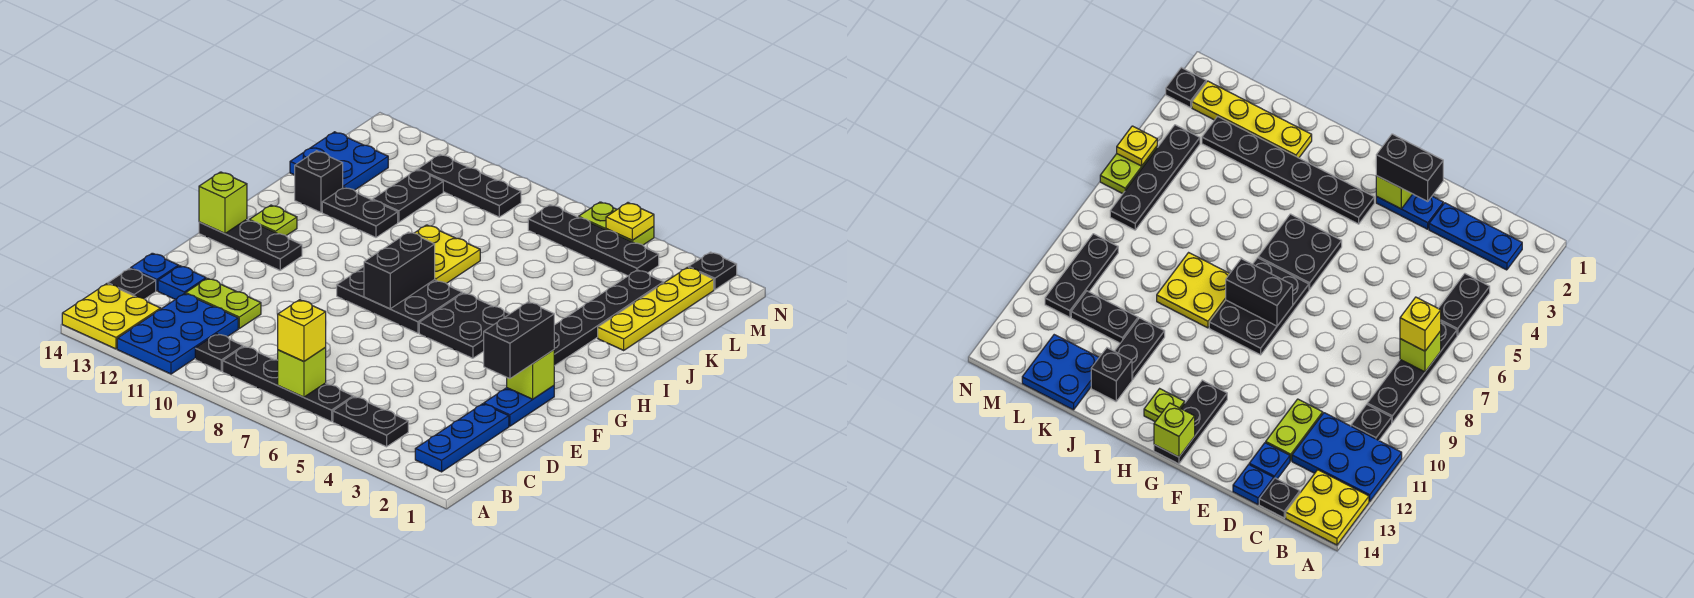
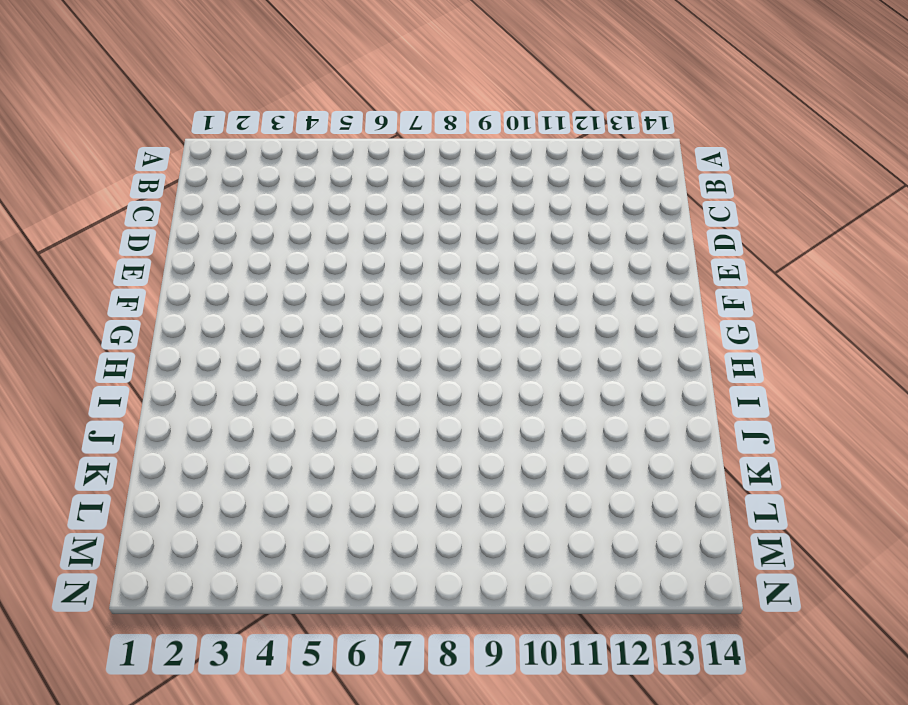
none -> blue 2x3 plate [117,293,238,374]
none -> yellow 2x2 plate [62,284,161,349]
none -> blue 1x3 plate [415,404,509,472]
none -> black 1x2 plate [333,397,408,447]

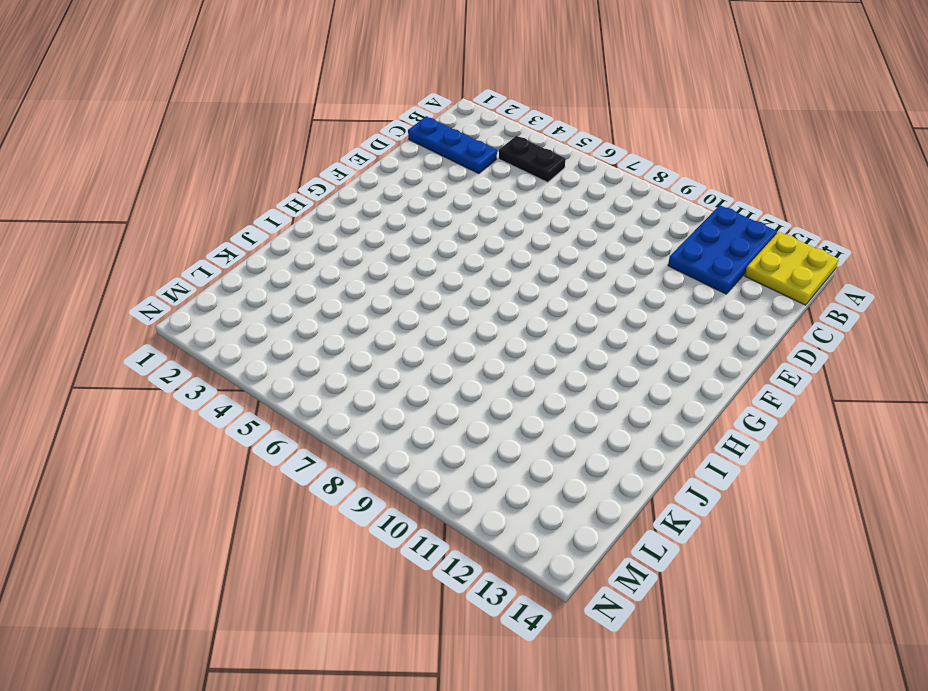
blue 1x3 plate [408,116,497,174] -> blue 1x3 plate turned to [415,404,509,472]
none -> black 1x4 plate [223,346,353,422]
none -> black 1x1 plate [195,334,243,371]
none -> black 1x1 plate [108,268,156,299]
none -> lime 1x2 plate [186,278,261,328]

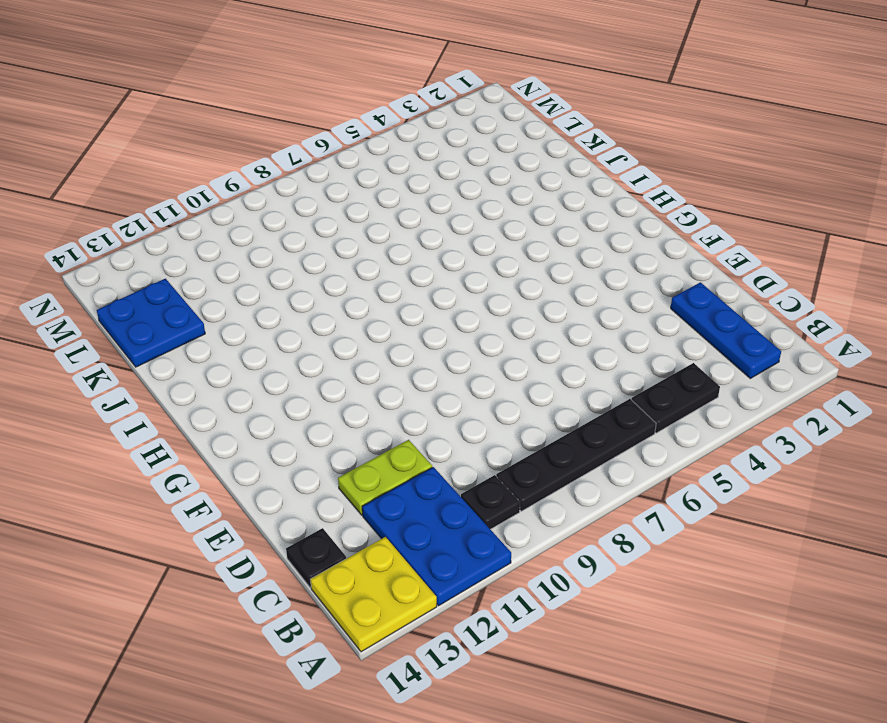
none -> blue 1x1 plate [158,266,206,299]
none -> blue 1x1 plate [131,253,179,291]
none -> blue 1x2 plate [484,386,554,426]
none -> black 1x6 plate [554,270,664,366]

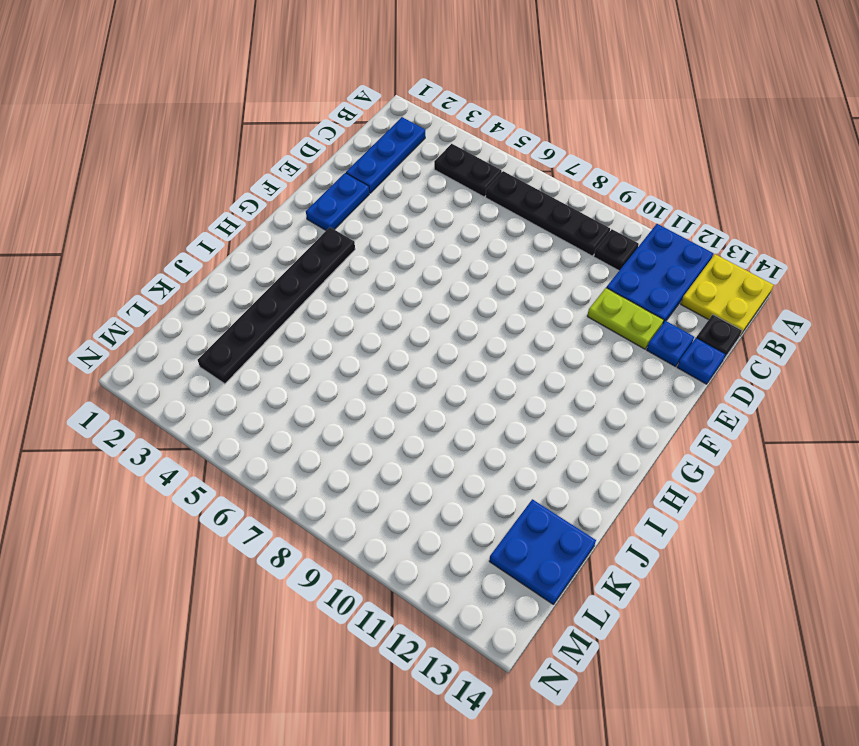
none -> black 2x2 plate [419,293,509,358]
none -> black 2x3 plate [337,267,462,333]
none -> black 1x3 plate [199,219,302,270]
none -> lime 1x1 plate [249,205,297,236]

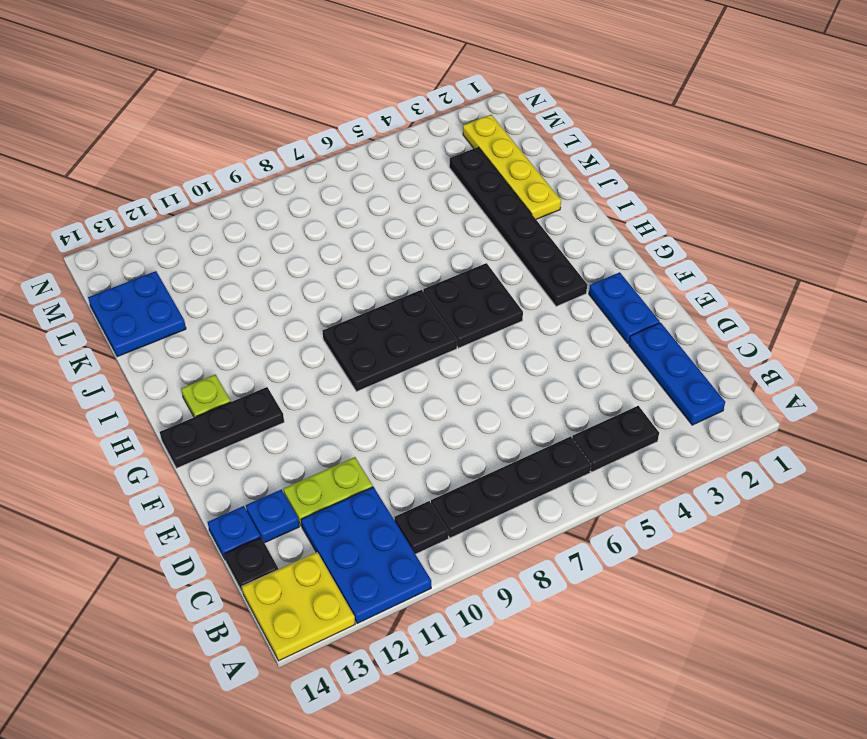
none -> yellow 2x2 plate [415,225,480,283]
none -> black 1x2 plate [322,187,398,237]
none -> black 1x1 brick [295,151,343,212]
none -> black 1x2 plate [373,170,443,222]

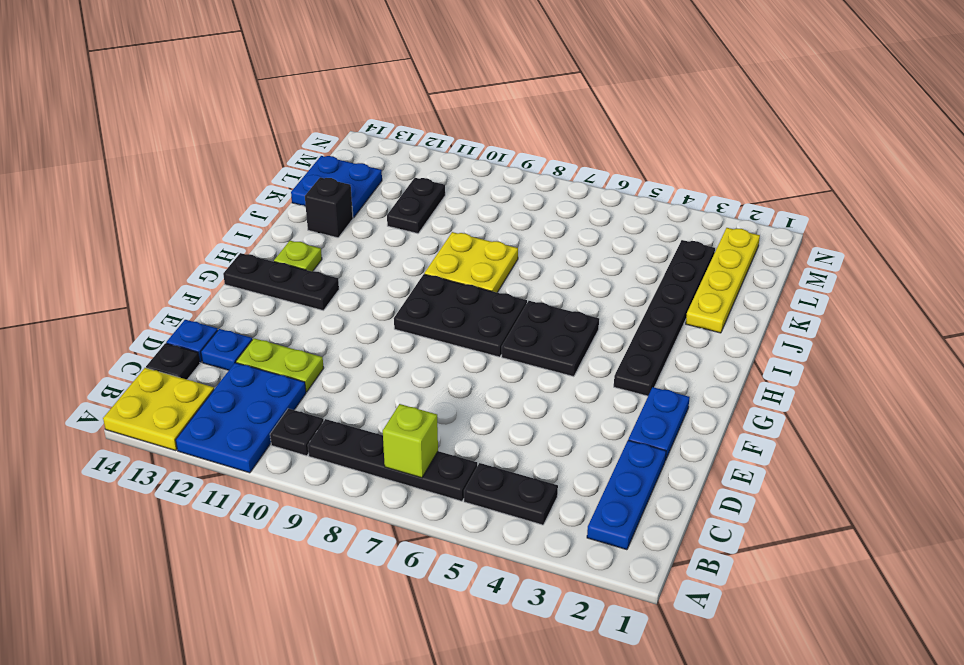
none -> black 1x2 plate [322,187,398,237]
none -> black 1x4 plate [528,205,659,276]
none -> black 1x3 plate [418,155,521,217]
none -> black 1x1 plate [689,252,737,290]

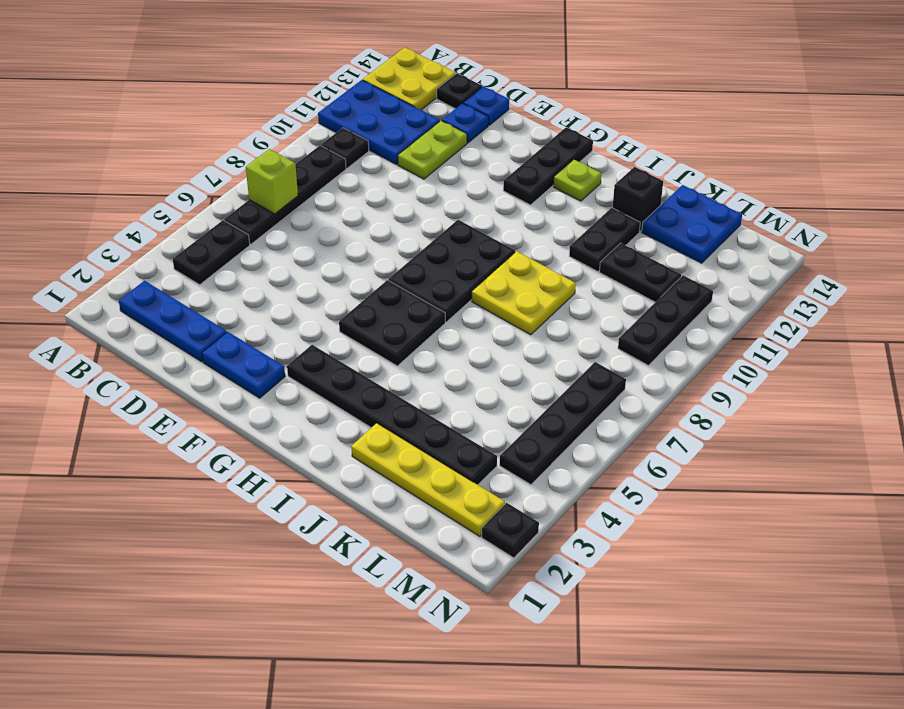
none -> lime 1x2 plate [579,202,654,245]
none -> lime 1x1 brick [507,350,554,399]
none -> black 1x2 brick [364,232,435,309]
none -> lime 1x1 brick [199,172,247,234]

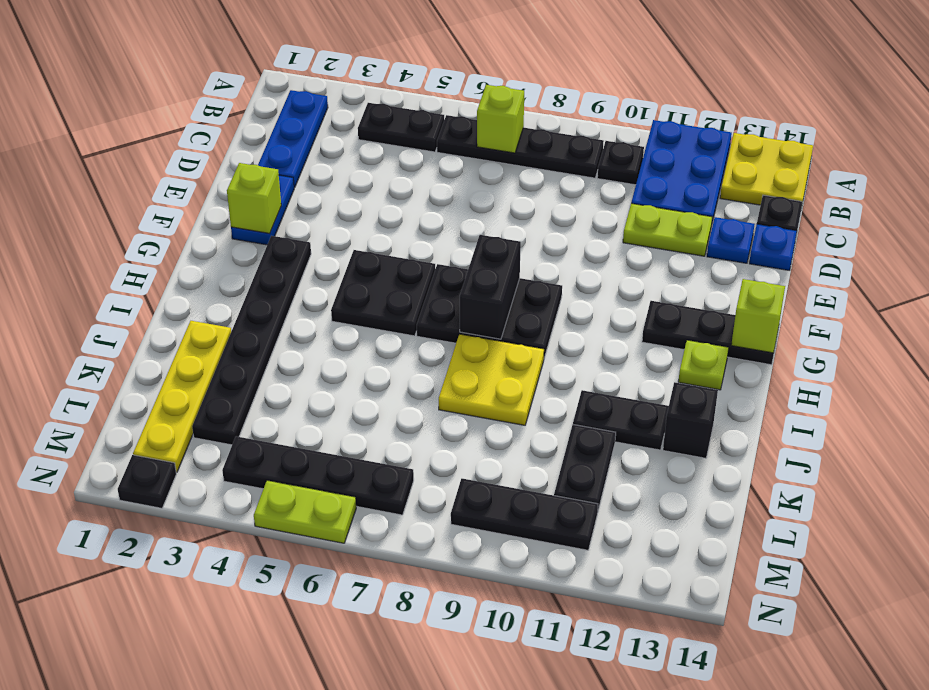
none -> blue 2x2 plate [290,132,388,190]
none -> yellow 1x1 plate [606,203,654,240]
none -> yellow 1x1 brick [278,300,326,361]
none -> black 1x2 brick [484,302,554,379]

